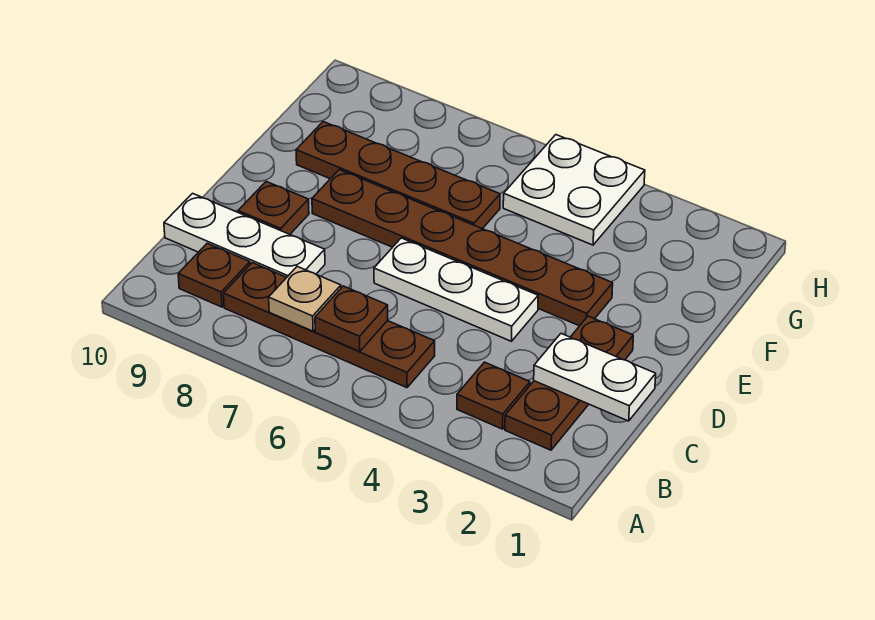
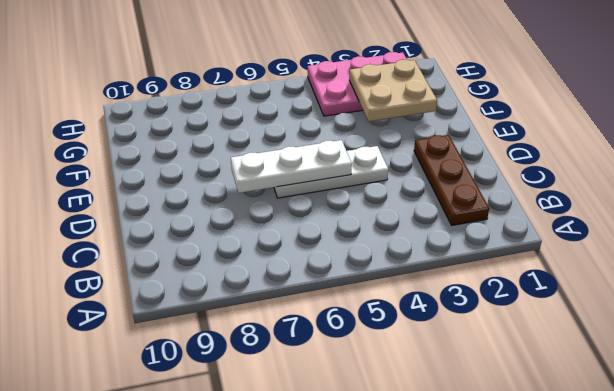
white 1x3 plate [231,140,352,193] -> white 1x3 plate moved to [164,193,325,277]
tan 2x2 plate [349,60,437,121] -> none
pink 2x3 plate [308,52,407,116] -> white 2x2 plate [503,135,645,245]
none -> brown 1x1 plate [457,362,530,429]
none -> brown 1x4 plate [224,263,435,388]
none -> brown 1x1 plate [178,243,250,307]

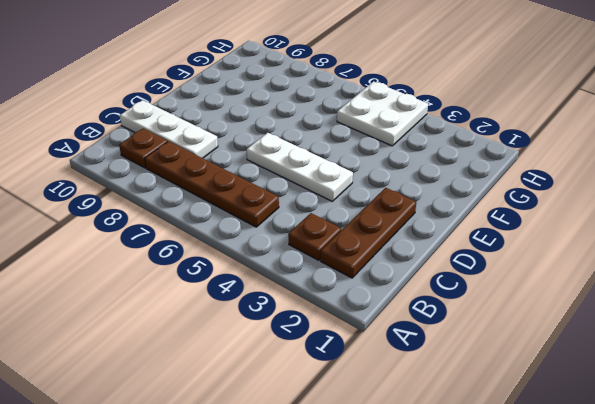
none -> brown 1x1 plate [238,182,309,234]
none -> brown 1x6 plate [312,170,613,326]
none -> brown 1x4 plate [296,122,500,229]

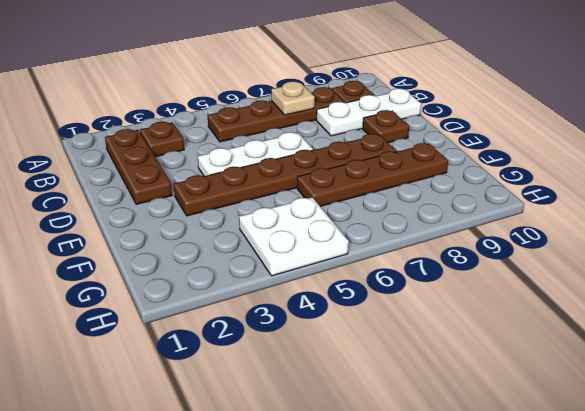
none -> brown 1x1 plate [315,286,388,352]
none -> white 1x2 plate [534,334,656,421]

